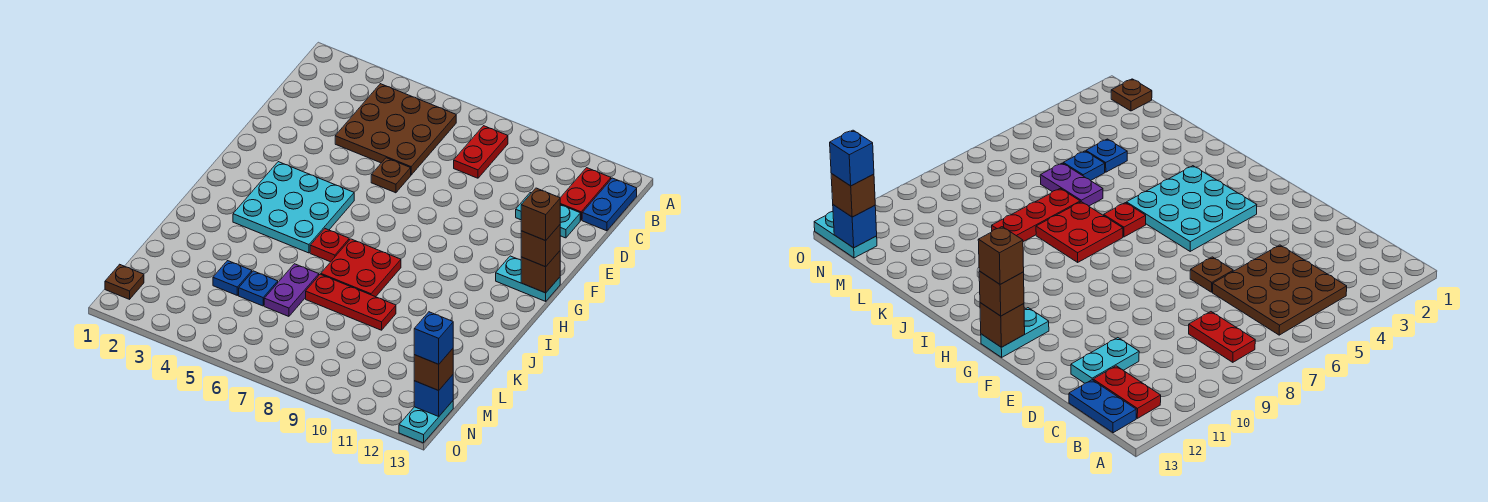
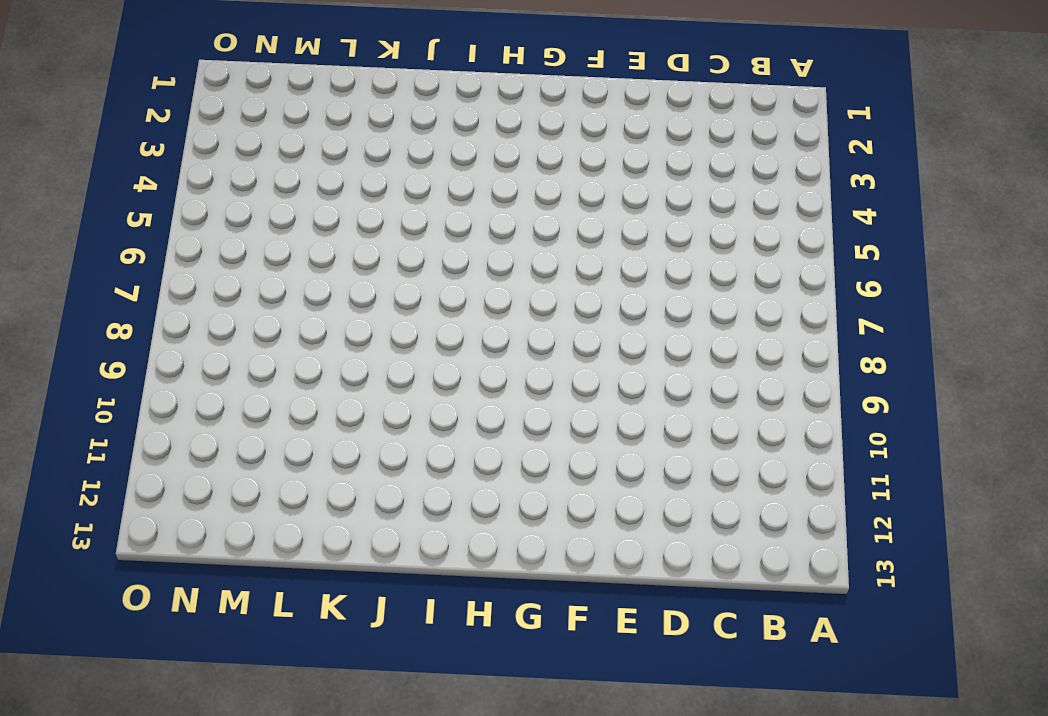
none -> brown 3x3 plate [335,84,456,175]
none -> red 1x2 plate [454,126,508,178]
none -> red 1x2 plate [560,168,611,220]

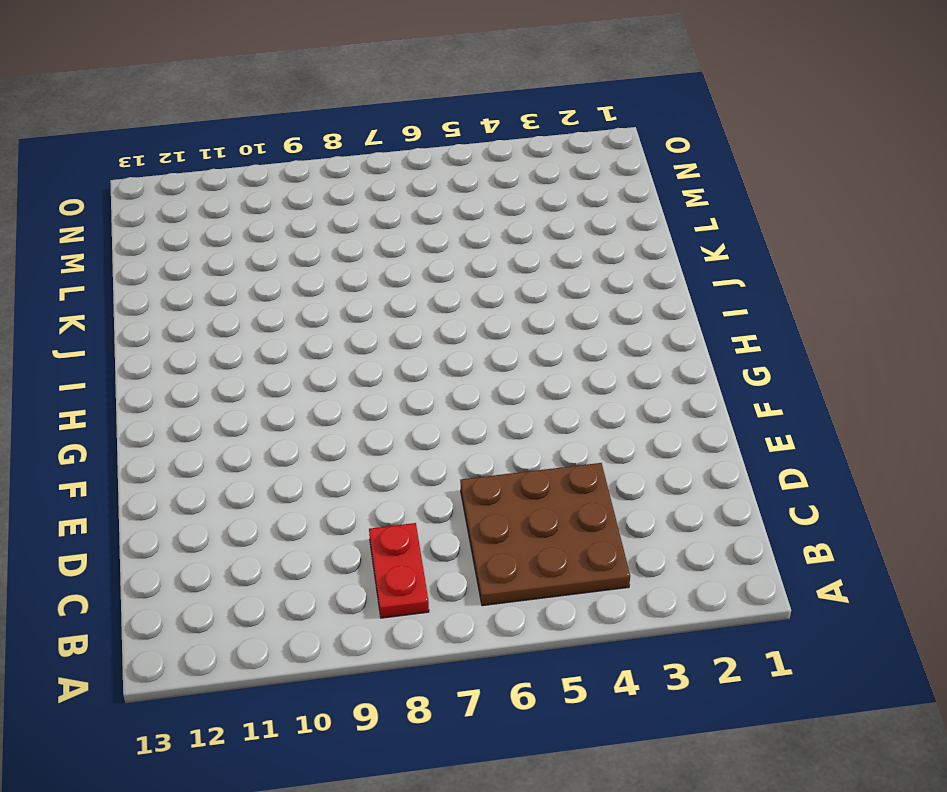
none -> red 1x2 plate [560,168,611,220]
none -> blue 1x2 plate [582,178,637,231]
none -> cyan 1x2 plate [516,193,580,238]

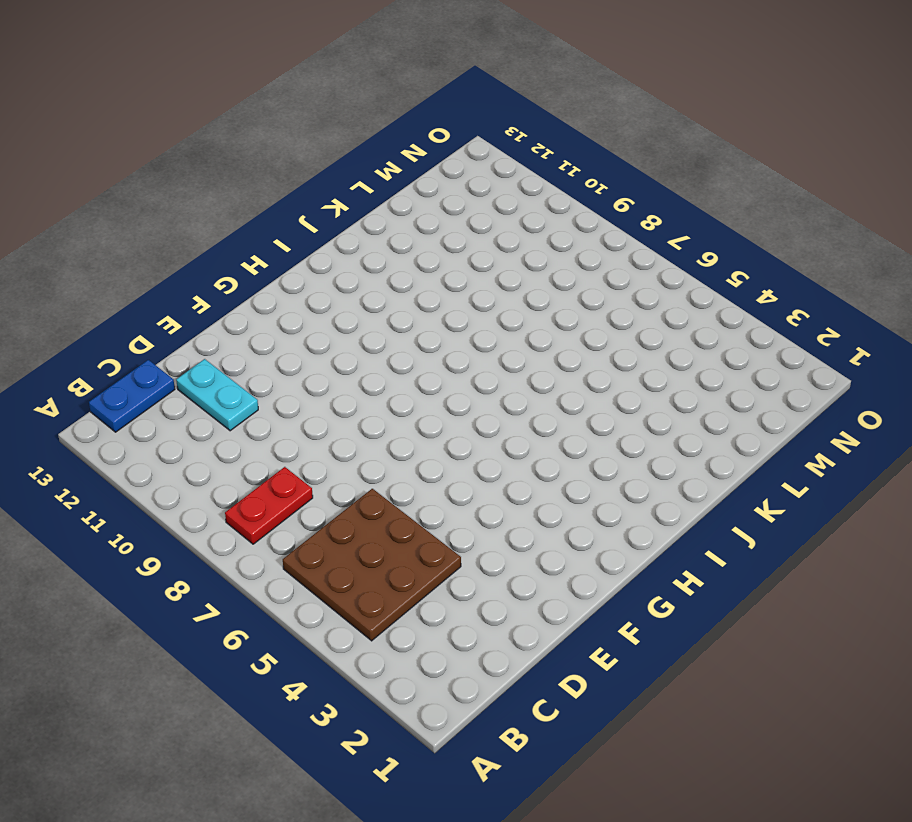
none -> red 1x2 plate [560,168,611,220]
none -> brown 1x1 plate [371,158,411,193]
none -> cyan 3x3 plate [233,162,354,253]

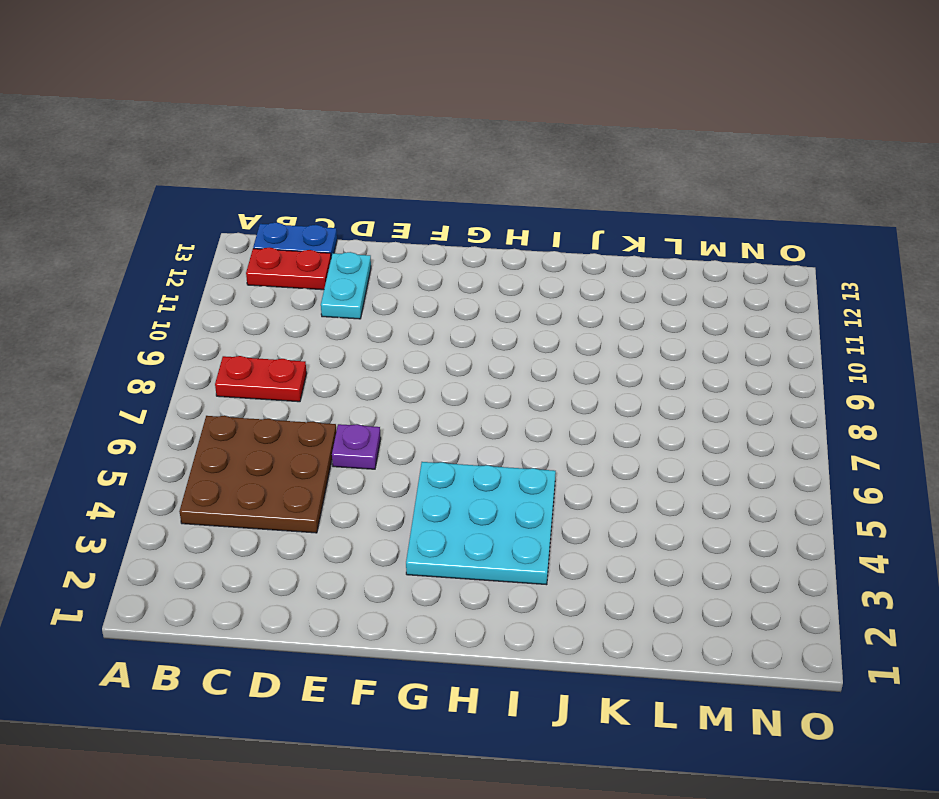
purple 1x1 plate [332,424,381,469] -> brown 1x1 plate [371,158,411,193]
none -> cyan 1x2 plate [496,256,560,301]
none -> red 1x1 plate [310,229,349,262]
none -> red 2x2 plate [321,239,401,297]

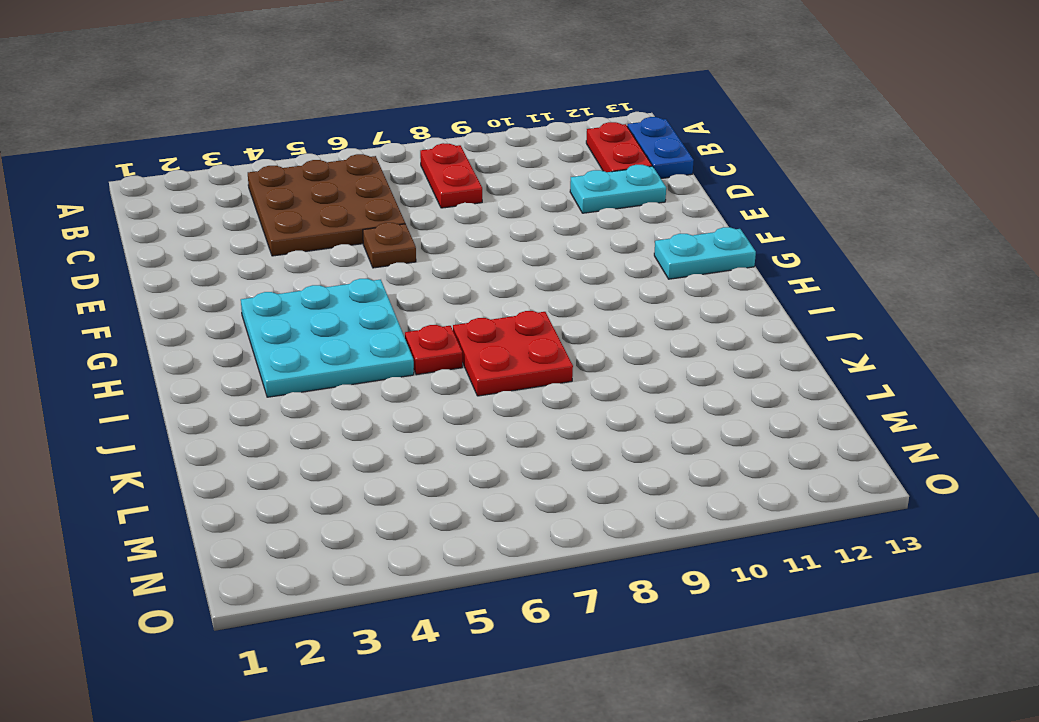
none -> purple 1x2 plate [264,264,319,316]
none -> red 1x3 plate [306,274,396,330]
none -> blue 1x1 plate [213,261,252,295]

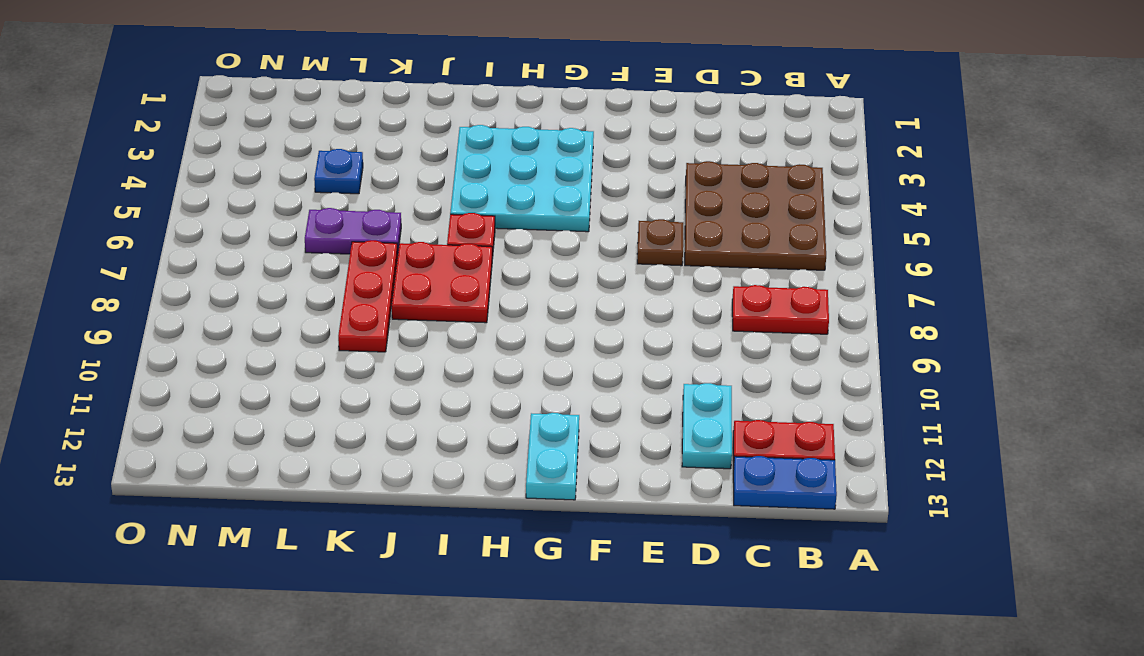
none -> blue 1x1 plate [239,271,278,306]
none -> brown 1x1 plate [105,264,144,299]
none -> cyan 1x2 plate [399,401,453,443]

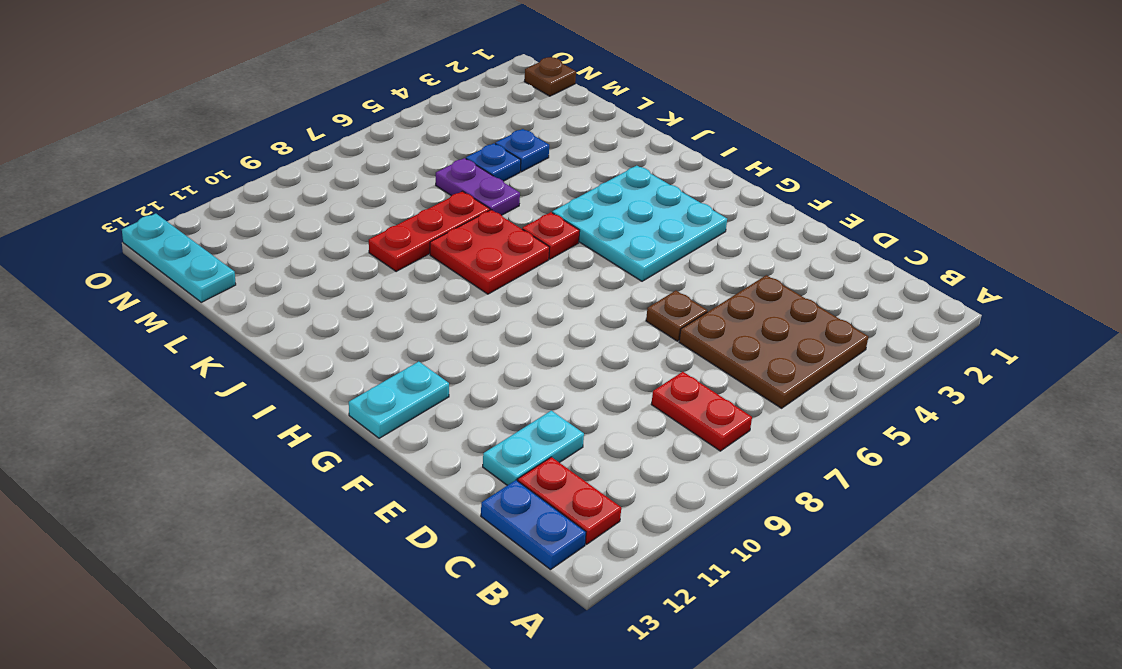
cyan 1x3 plate [122,214,236,302] -> cyan 1x2 plate [399,401,453,443]
none -> brown 1x1 brick [521,251,560,293]
none -> blue 1x1 brick [414,375,453,416]
none -> brown 1x1 brick [521,225,560,267]

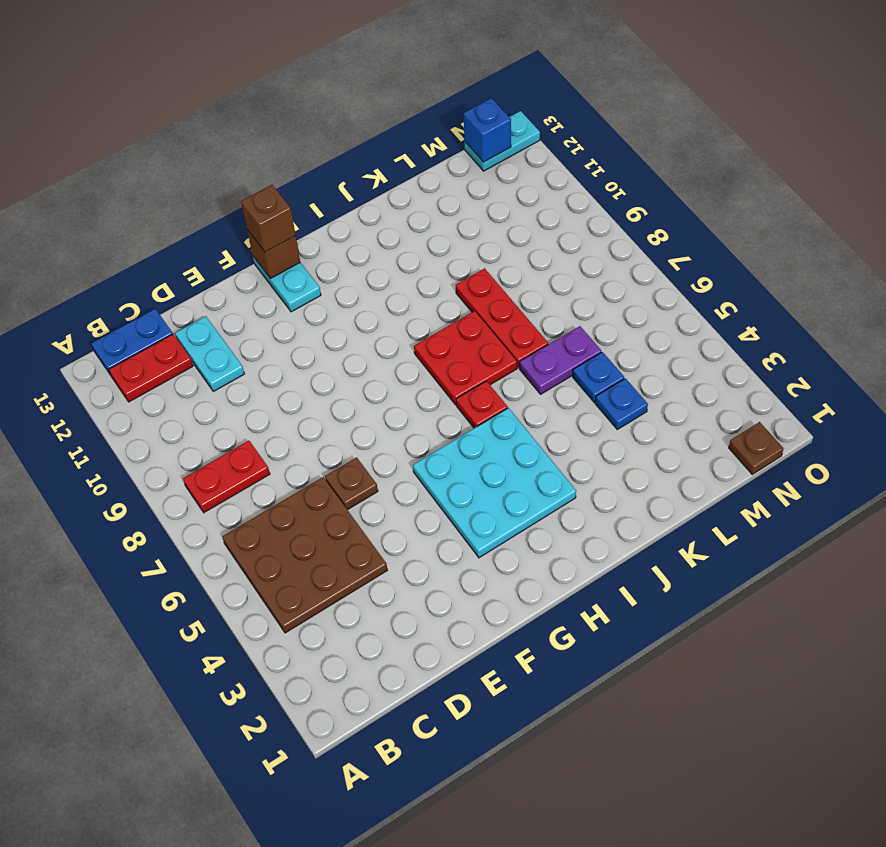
none -> brown 1x1 brick [414,349,453,390]
none -> brown 1x1 brick [521,188,560,241]
none -> blue 1x1 brick [414,312,453,364]

